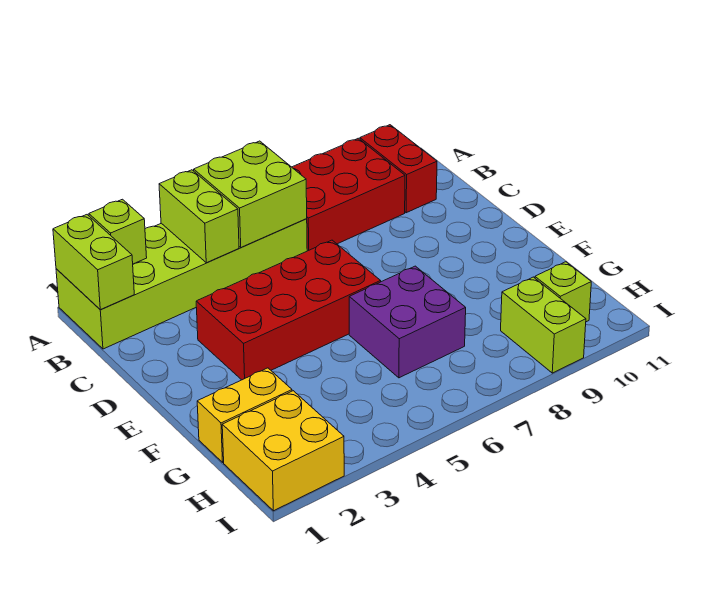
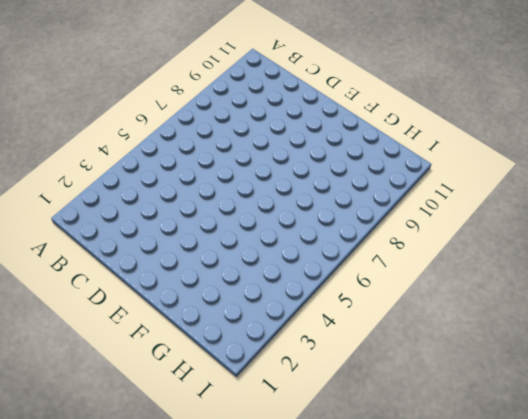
none -> lime 2x6 brick [56,219,307,349]
none -> red 2x3 brick [292,138,405,251]
none -> red 1x2 brick [360,125,437,213]

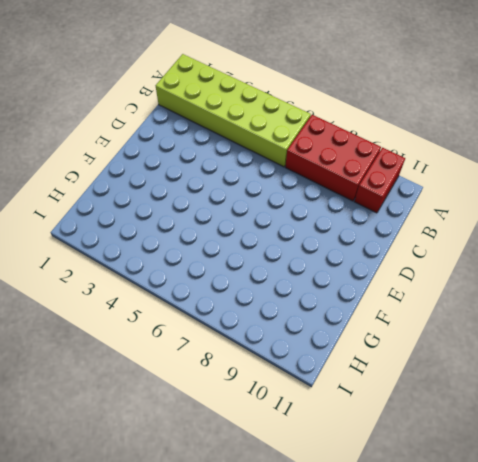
none -> red 2x4 brick [196,240,381,380]
none -> purple 2x2 brick [349,266,466,378]
none -> yellow 1x2 brick [197,368,292,462]

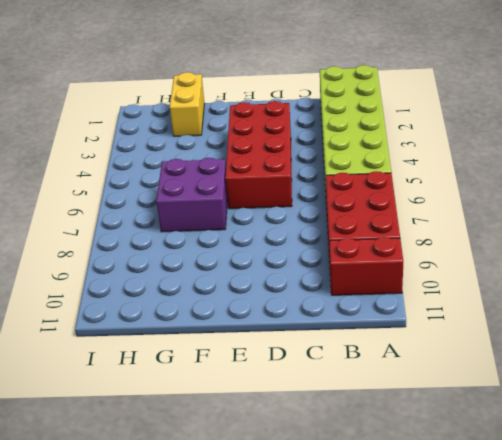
none -> yellow 2x2 brick [222,391,344,511]
none -> lime 1x2 brick [501,277,586,373]
none -> lime 1x1 brick [535,262,591,322]

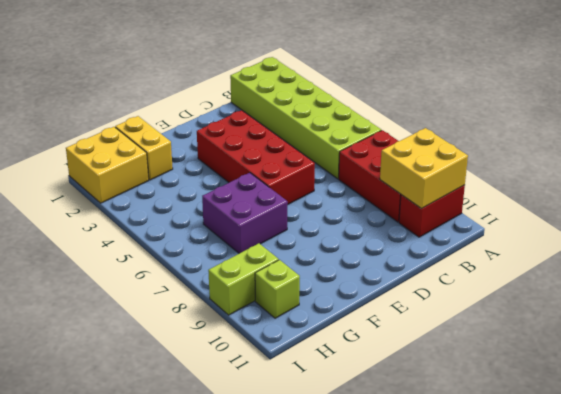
yellow 2x2 brick [380,128,468,208] -> none
none -> lime 1x2 brick [53,215,134,310]
none -> lime 1x1 brick [89,199,147,264]
none -> lime 1x2 brick [159,170,239,263]

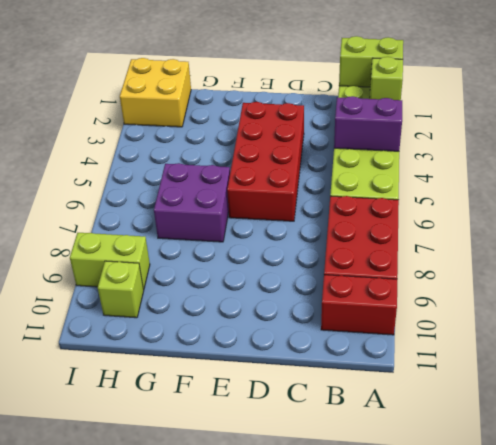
purple 1x2 brick [334,96,402,151] -> lime 1x2 brick [159,170,239,263]
none -> yellow 1x2 brick [197,368,292,462]
none -> lime 2x2 brick [194,141,307,248]

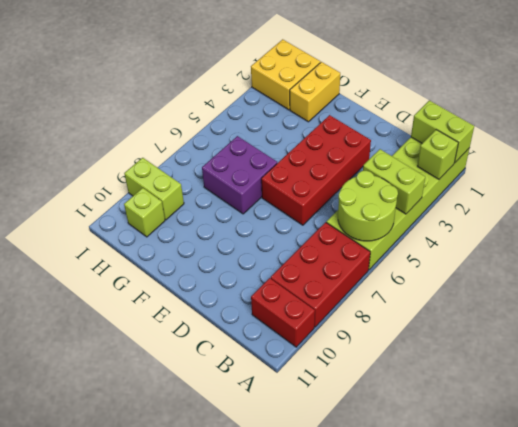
lime 2x2 round brick [338,171,398,241] -> lime 2x2 brick [194,141,307,248]

